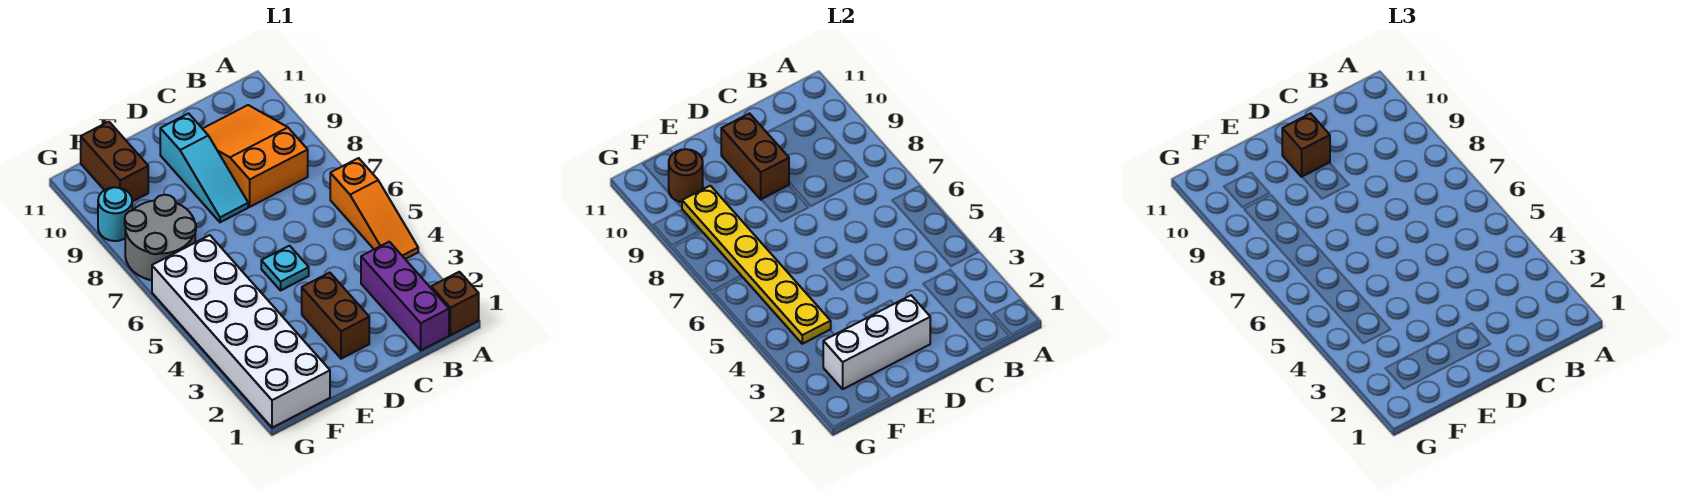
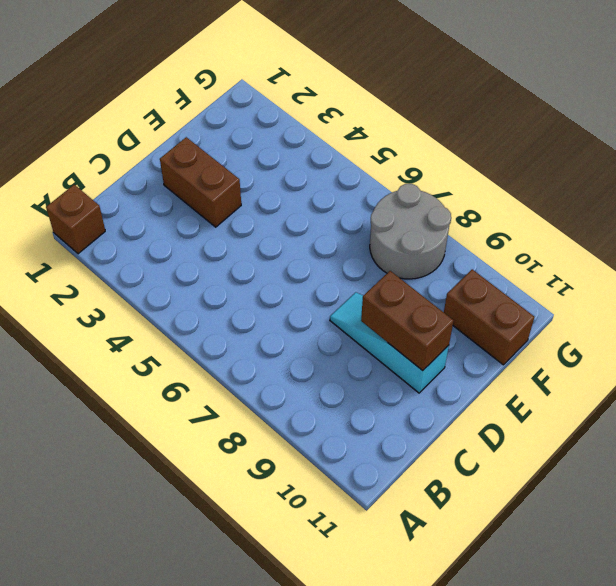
none -> orange 1x3 slope [330,158,418,259]
none -> purple 1x3 brick [361,242,449,350]
none -> orange 2x3 slope [203,105,308,207]

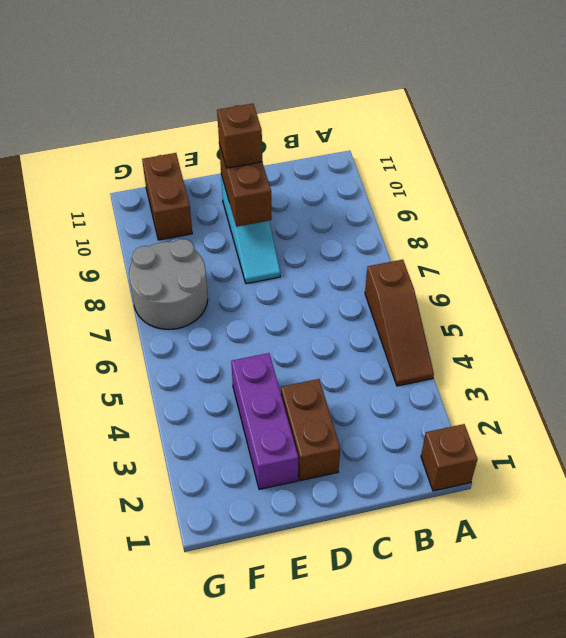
brown 1x3 slope [365,260,434,386] -> orange 1x3 slope [330,158,418,259]
purple 1x3 brick [231,353,298,489] -> purple 1x3 brick moved to [361,242,449,350]
none -> orange 2x3 slope [203,105,308,207]
none -> cyan 1x1 plate [261,246,309,290]
none -> white 2x6 brick [152,235,330,428]

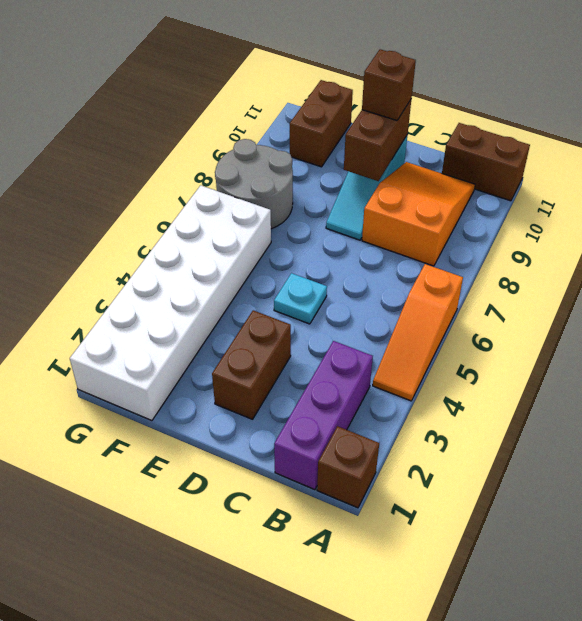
brown 1x2 brick [442,123,530,201] -> none
none -> cyan 1x1 round brick [98,187,132,241]
none -> white 1x3 brick [823,295,930,389]
none -> yellow 1x6 plate [682,186,831,344]

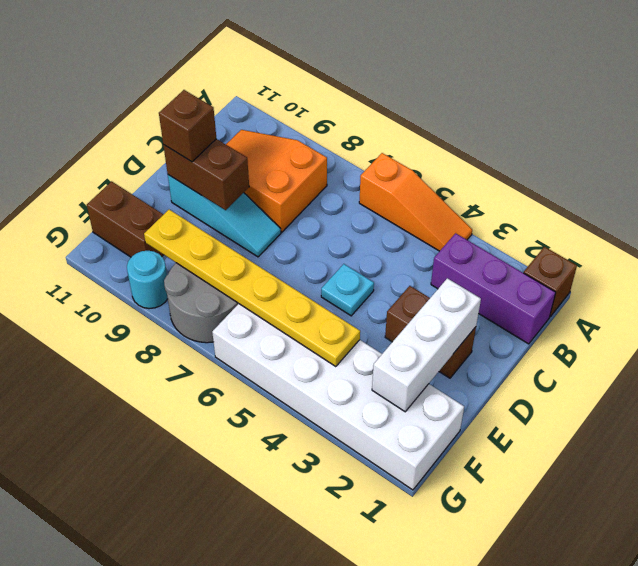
none -> brown 1x1 round brick [669,149,703,202]

